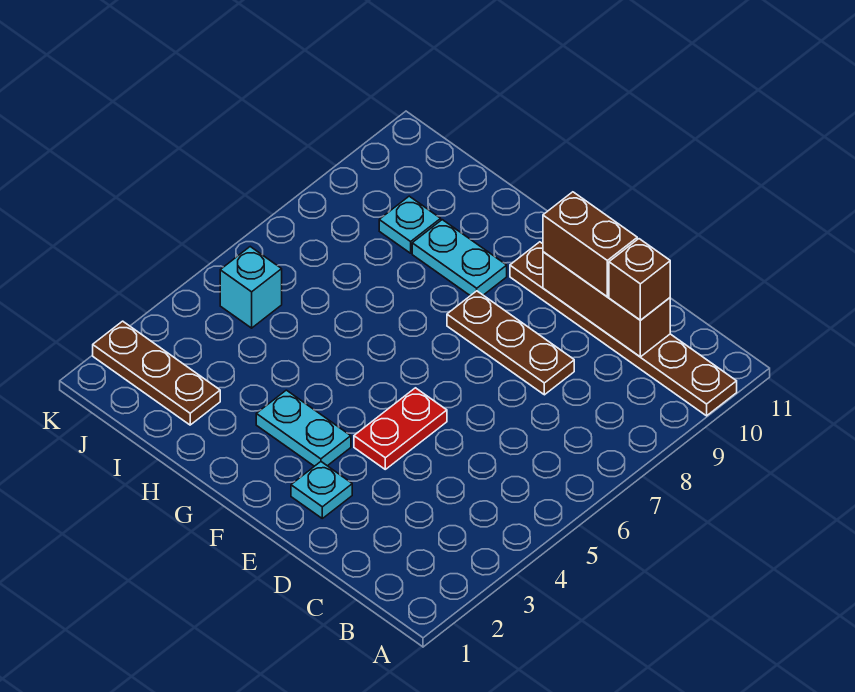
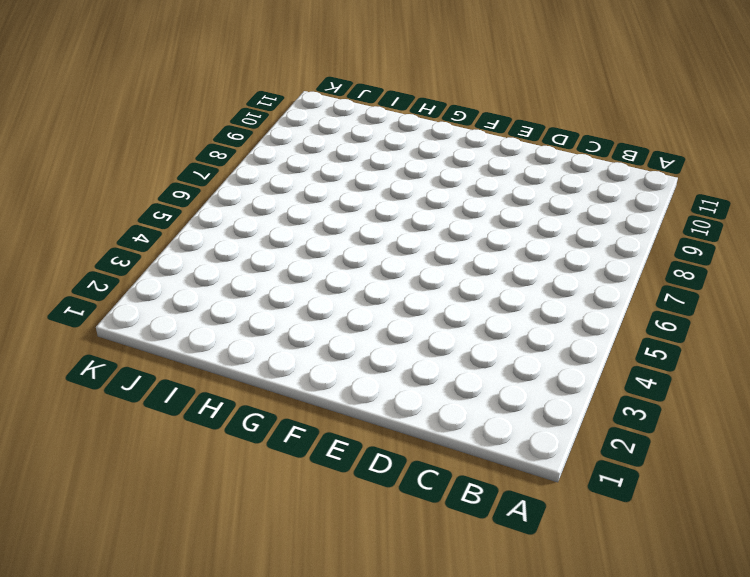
none -> brown 1x6 plate [510,242,737,416]
none -> brown 1x3 plate [447,291,574,395]
none -> cyan 1x1 plate [291,462,352,518]

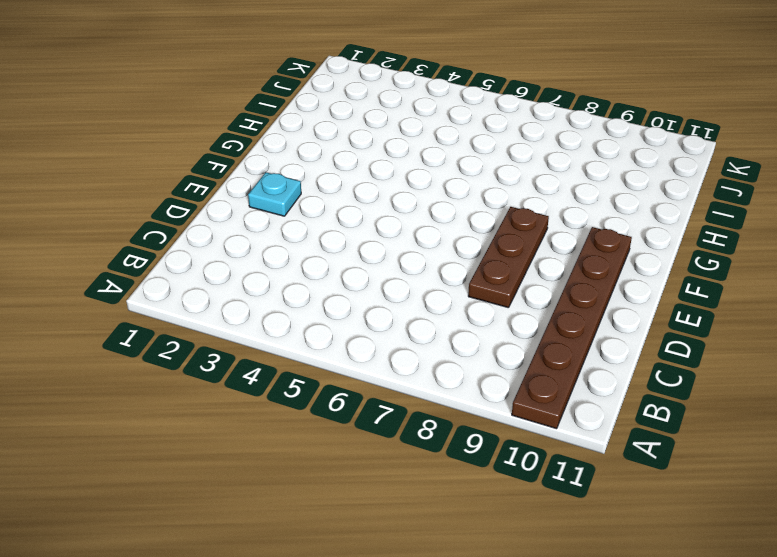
none -> red 1x2 plate [354,388,447,469]
none -> cyan 1x2 plate [256,390,351,466]
none -> cyan 1x2 plate [412,220,507,296]

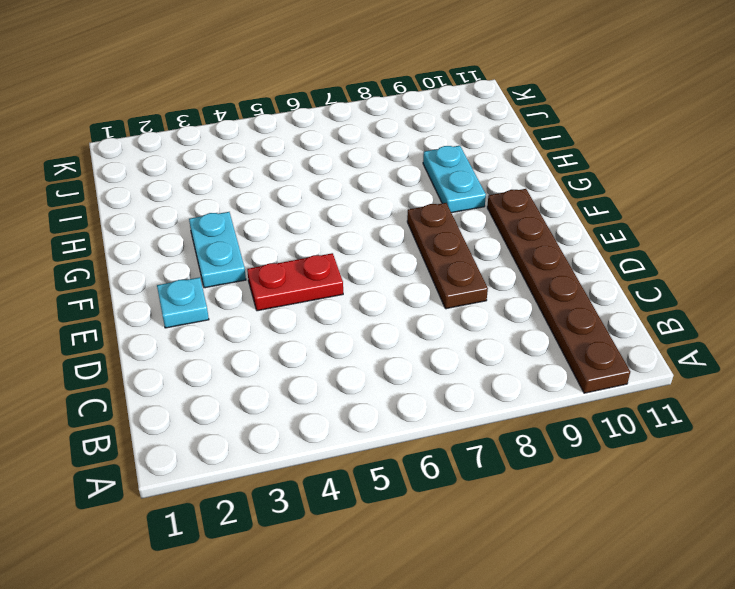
none -> brown 1x3 plate [93,321,220,425]
none -> cyan 1x1 plate [379,196,441,253]
none -> cyan 1x1 brick [220,247,282,328]

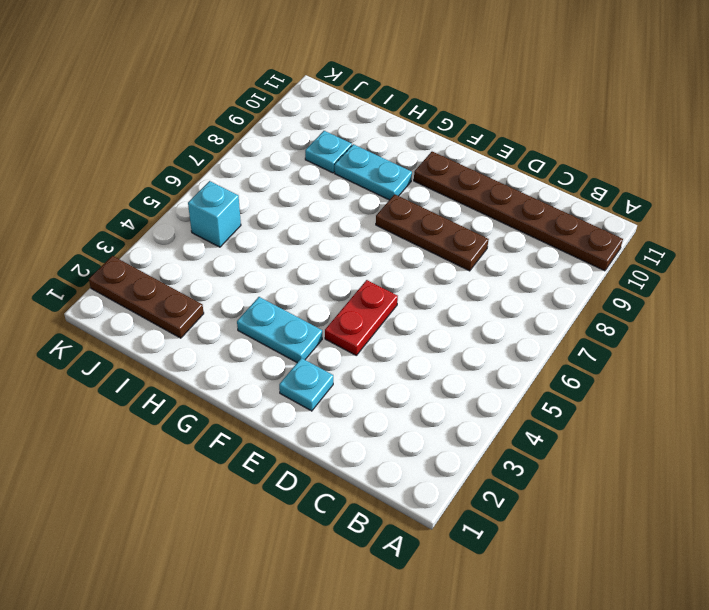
none -> brown 1x3 brick [543,252,670,357]
none -> brown 1x1 brick [609,239,670,320]
none -> brown 1x2 brick [543,192,637,297]

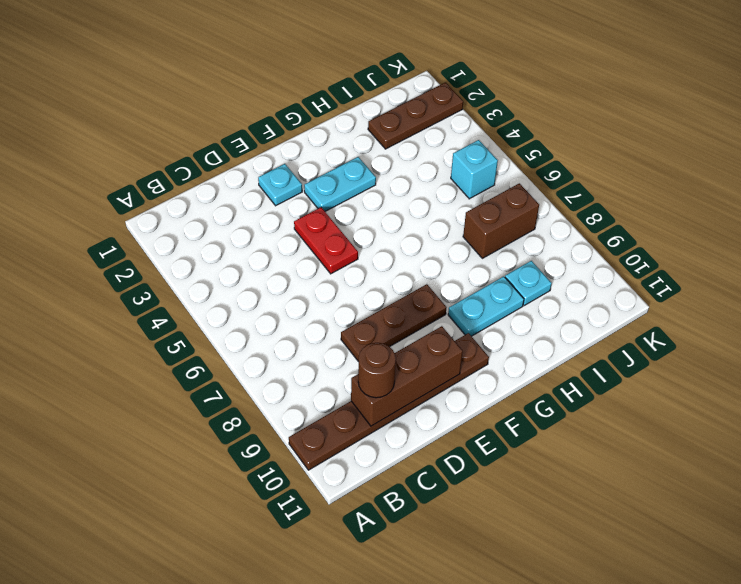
brown 1x1 round brick [358,343,396,398] -> brown 1x1 brick [609,239,670,320]
brown 1x2 brick [463,183,539,258] -> brown 1x2 brick moved to [543,192,637,297]

